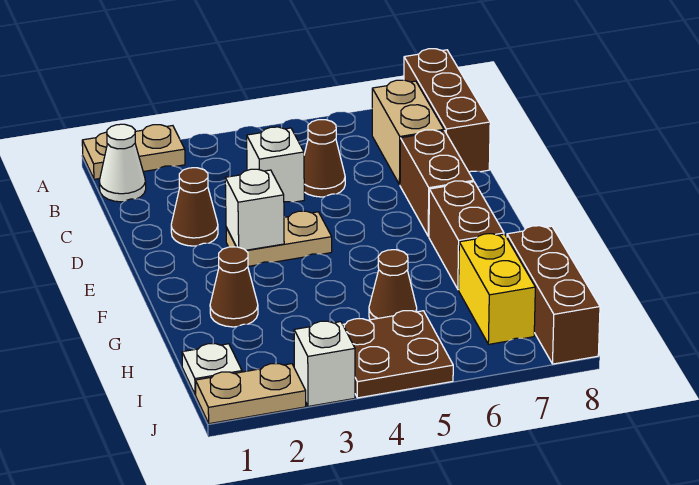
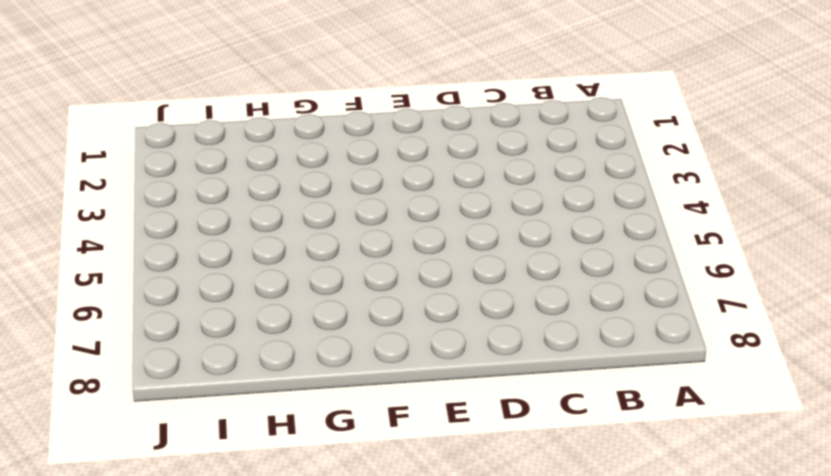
none -> tan 1x2 plate [82,125,185,179]
none -> brown 1x3 brick [404,49,490,172]
none -> white 1x1 cone [99,124,146,202]

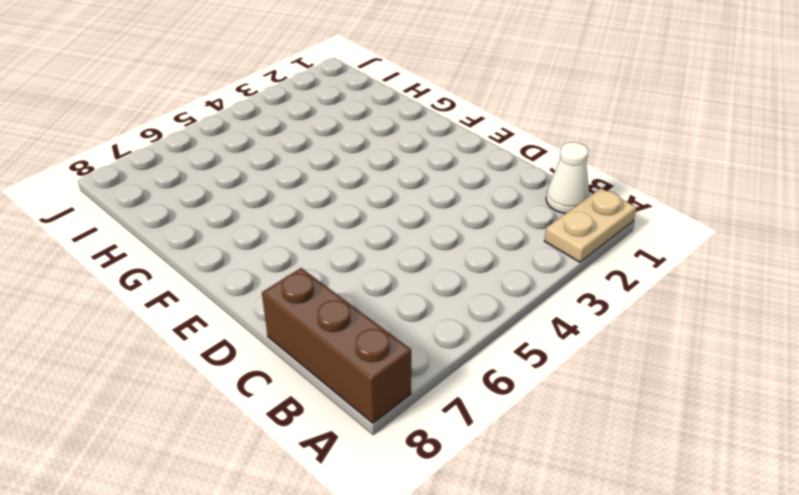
none -> tan 1x2 brick [372,80,444,185]
none -> white 1x1 brick [247,127,304,202]
none -> brown 1x1 cone [304,120,345,197]

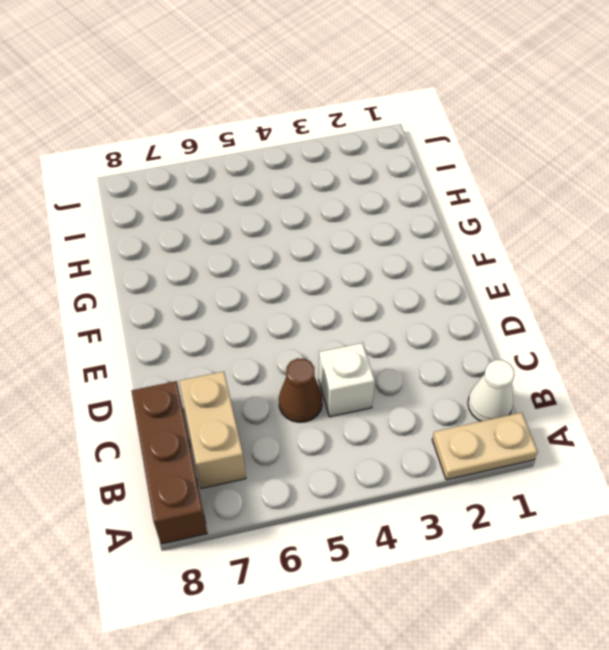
none -> brown 1x1 cone [171,168,218,246]
none -> brown 1x2 brick [400,130,474,236]
none -> tan 1x2 plate [226,211,332,266]

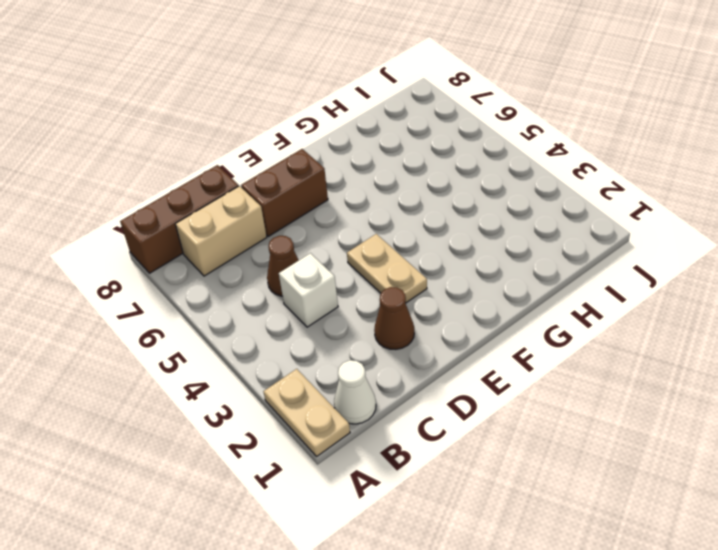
none -> brown 1x2 brick [429,181,504,290]
none -> brown 1x1 cone [210,247,258,327]
none -> brown 1x1 cone [369,250,417,320]

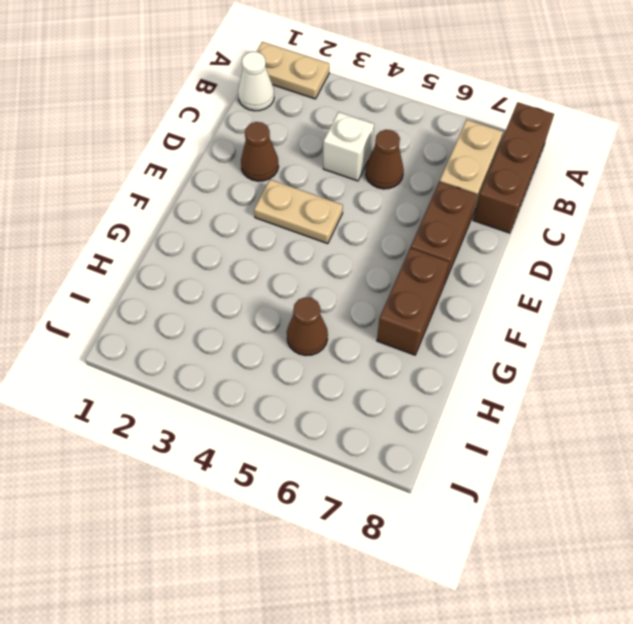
none -> brown 1x1 cone [210,247,258,327]
none -> yellow 1x2 brick [459,234,535,344]
none -> brown 1x3 brick [507,226,600,364]

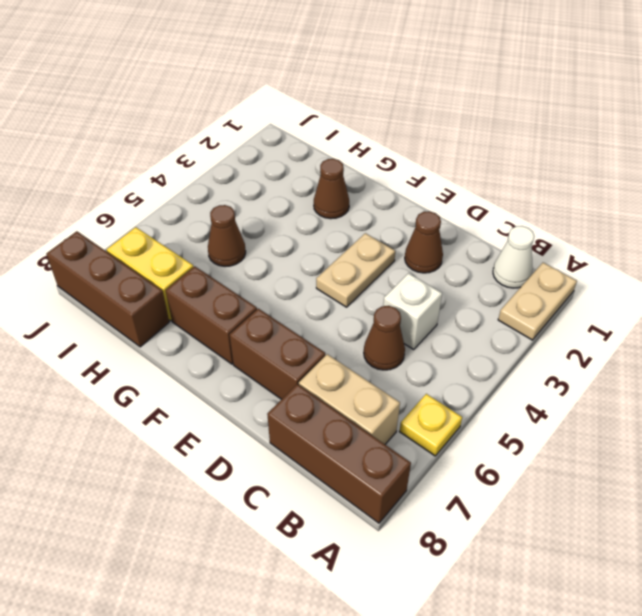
yellow 1x1 plate [399,394,462,456] -> none
none -> white 1x1 plate [182,344,242,395]
none -> brown 2x2 plate [343,311,453,398]
none -> tan 1x2 plate [195,364,306,424]

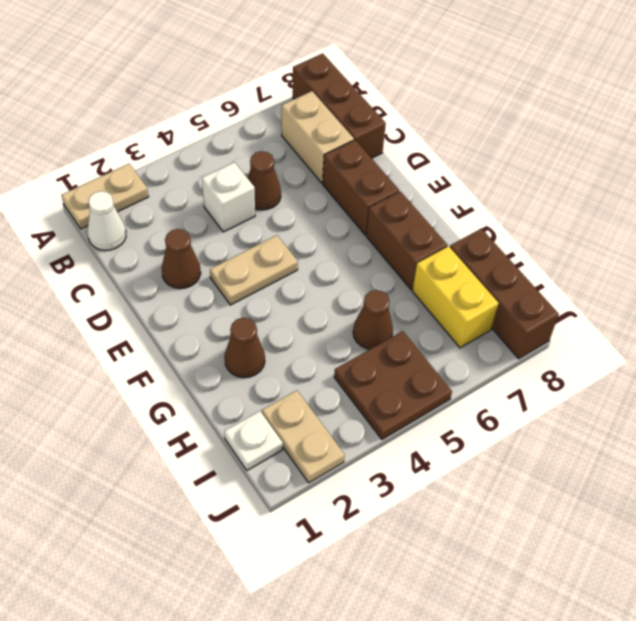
tan 1x2 plate [262,390,345,483] -> tan 1x2 plate turned to [195,364,306,424]
none -> white 1x1 brick [294,321,355,406]
none -> white 1x1 brick [225,169,284,250]

